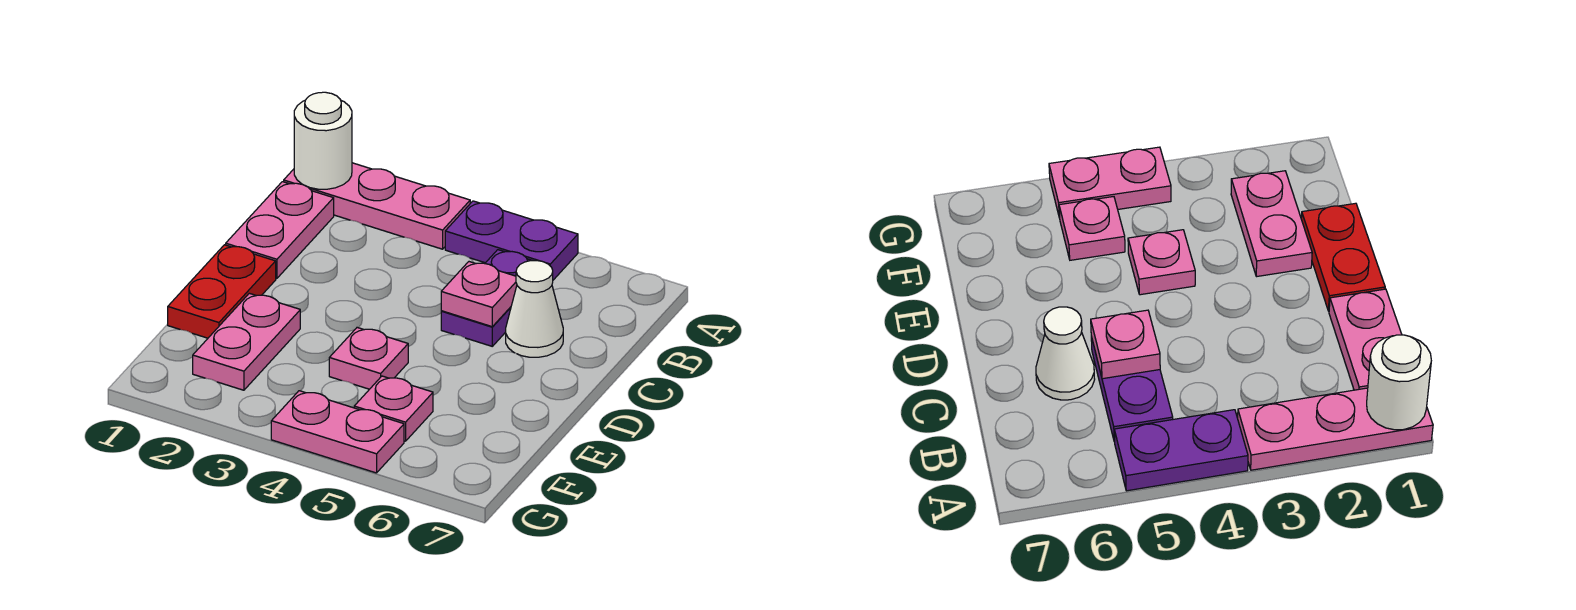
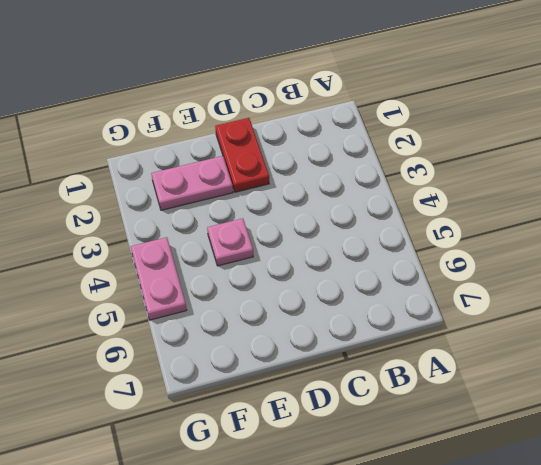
red 1x2 plate [215,118,269,192] -> red 1x2 plate turned to [168,245,276,338]
none -> pink 1x3 plate [284,163,470,249]
none -> purple 1x2 plate [445,201,578,280]
none -> pink 1x2 plate [226,182,334,278]

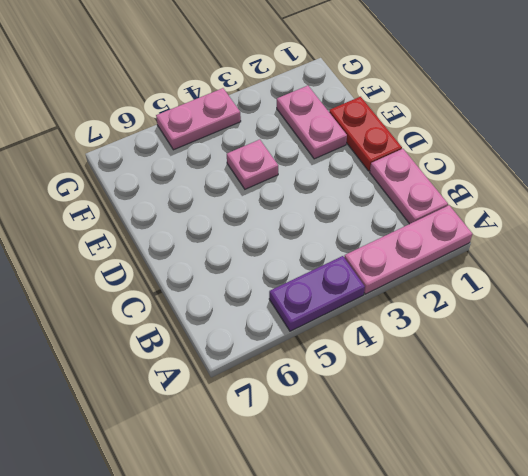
none -> purple 1x2 plate [441,250,532,346]
none -> white 1x1 cone [506,261,563,357]
none -> pink 1x1 plate [354,376,433,441]

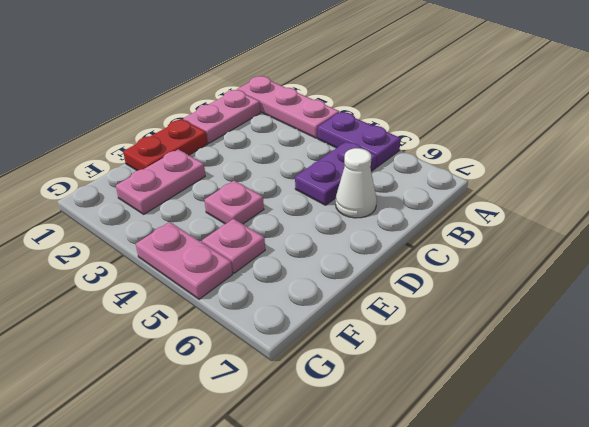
none -> white 1x1 round brick [294,92,352,189]
none -> pink 1x1 plate [441,262,517,327]

